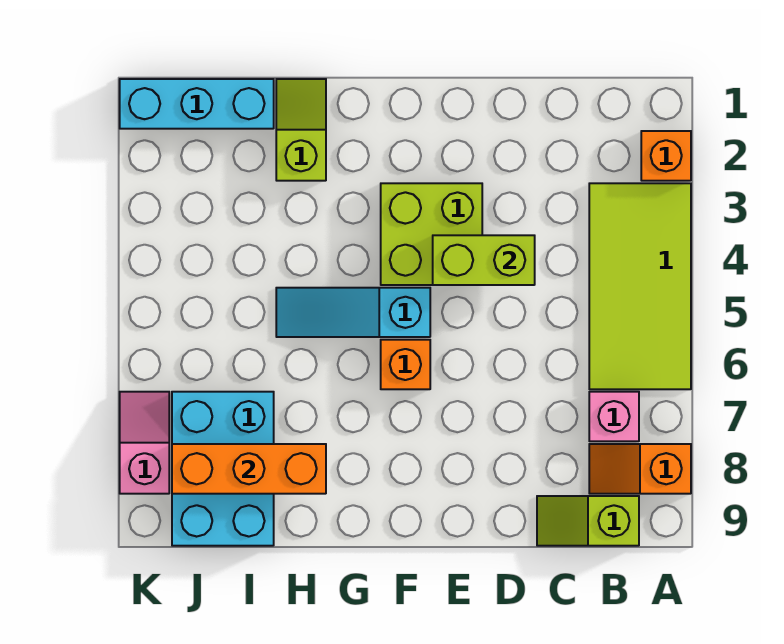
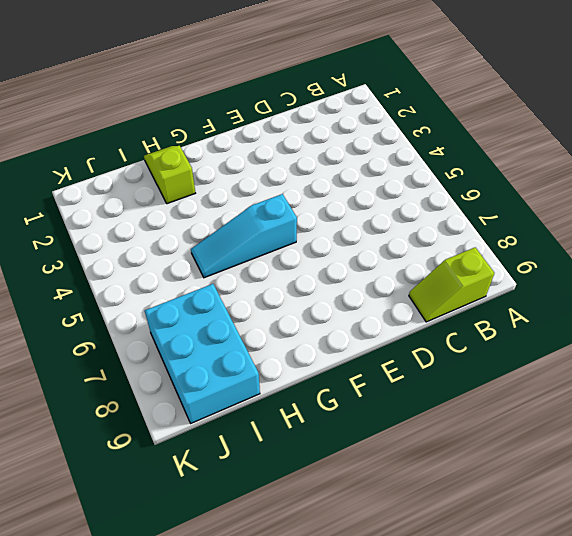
none -> orange 1x1 brick [641,131,691,181]
none -> lime 2x4 tile [589,183,691,389]
none -> orange 1x2 slope [589,444,691,494]

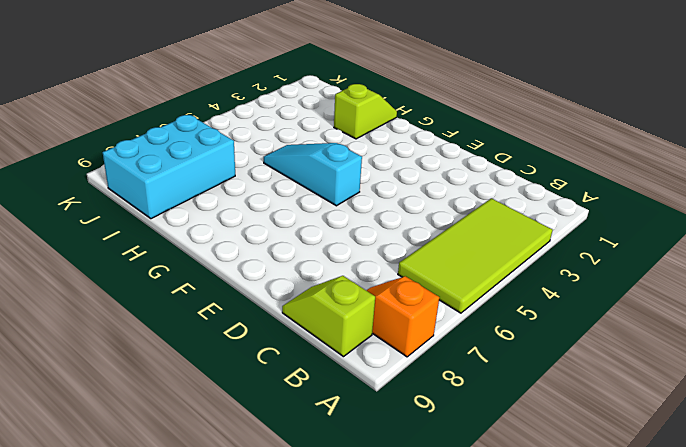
none -> orange 1x1 brick [641,131,691,181]
none -> pink 1x1 brick [589,392,639,441]
none -> lime 2x2 brick [381,183,482,285]

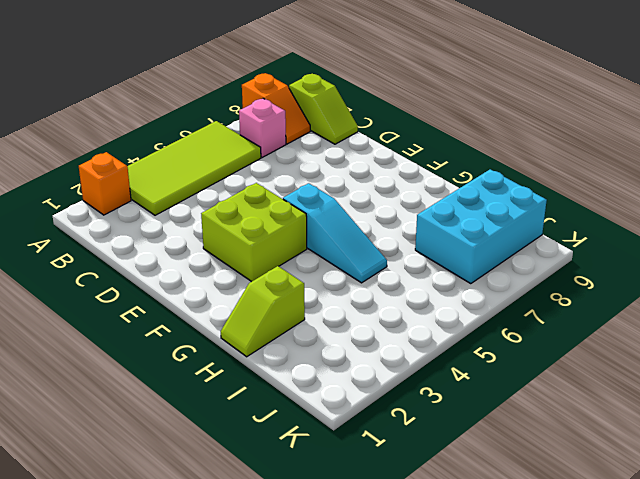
none -> orange 1x1 brick [381,340,430,389]
none -> cyan 1x3 brick [120,79,274,129]
none -> pink 1x2 slope [120,392,169,494]

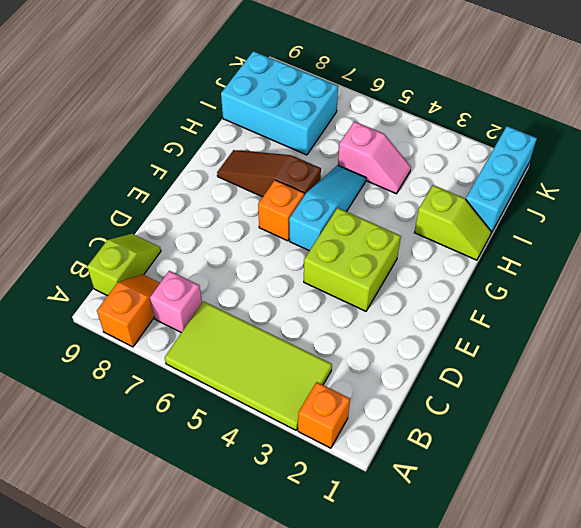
brown 1x3 slope [217,150,321,197] -> none
pink 1x2 slope [338,121,411,194] -> pink 1x2 slope moved to [120,392,169,494]
none -> lime 1x2 brick [433,235,535,285]
none -> orange 1x3 brick [172,444,326,494]

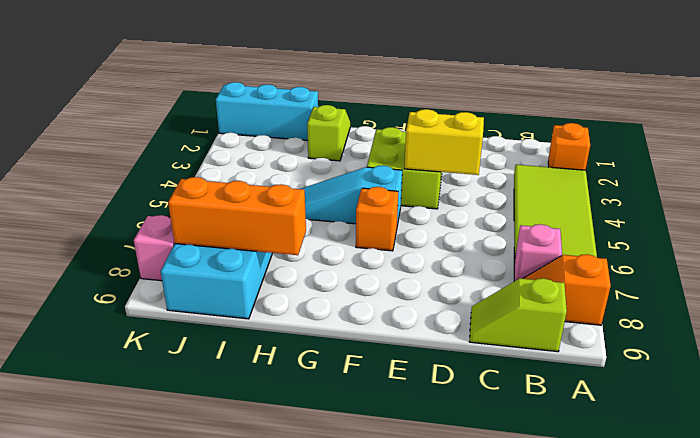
yellow 1x2 brick [404,109,484,175] -> lime 1x2 brick [433,235,535,285]

